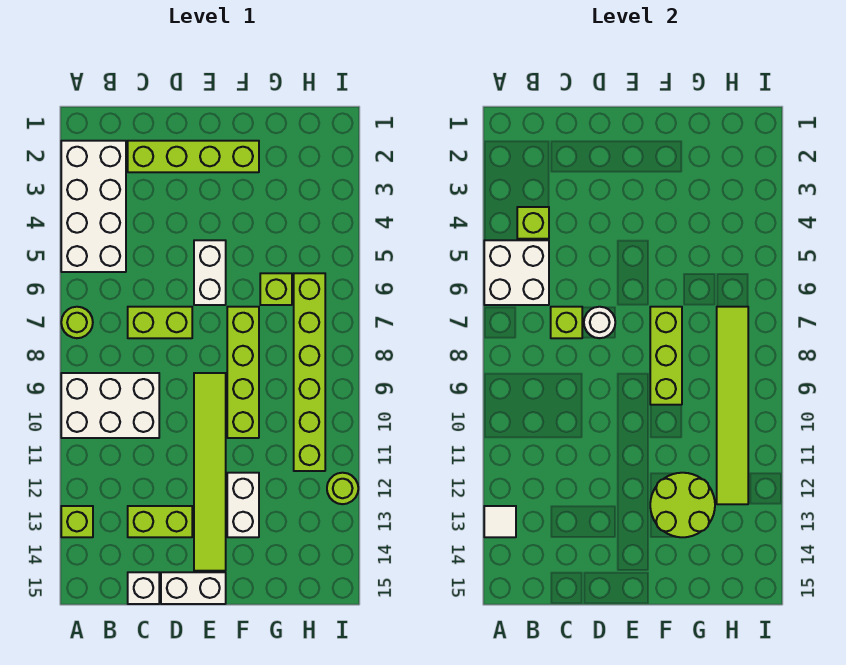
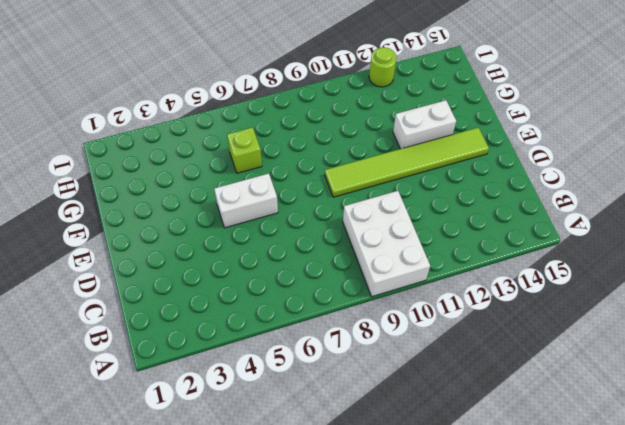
none -> white 2x4 brick [61,141,126,272]
none -> lime 1x1 round brick [61,307,93,338]
none -> lime 1x1 brick [61,506,93,537]

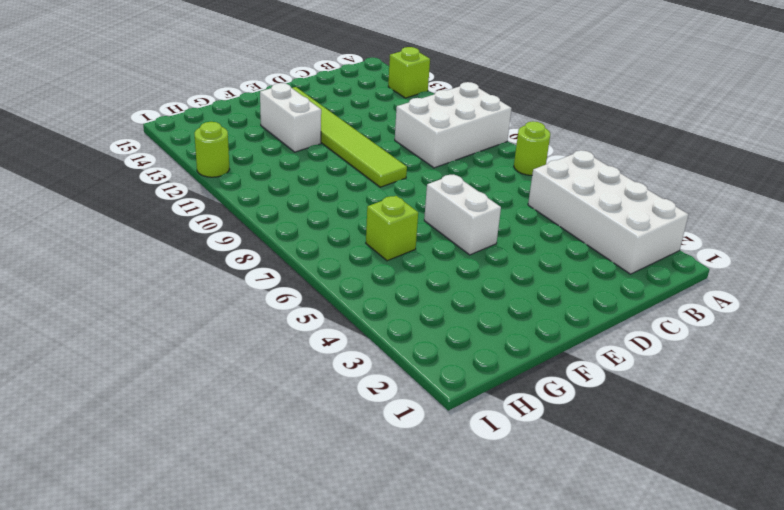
none -> lime 1x4 brick [128,141,259,172]
none -> lime 1x2 brick [128,307,192,338]
none -> lime 1x2 brick [128,506,192,537]

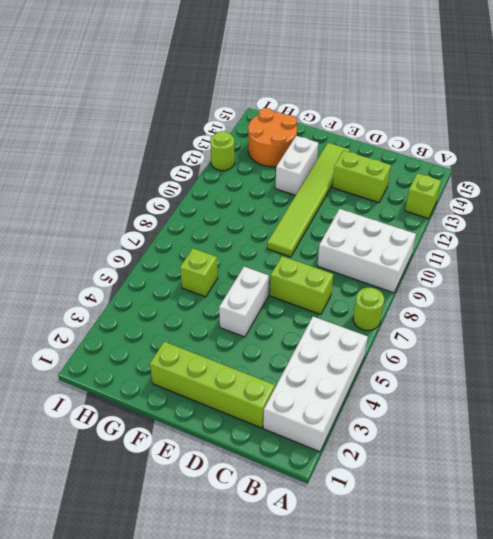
orange 2x2 round brick [248,108,297,167] -> none
none -> white 1x1 brick [128,572,159,604]
none -> white 1x2 brick [161,572,226,604]
none -> lime 1x4 brick [227,307,259,438]

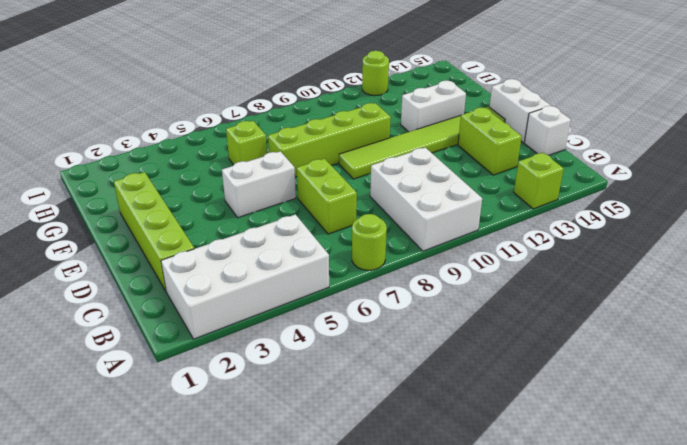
none -> lime 1x6 brick [294,273,325,471]
none -> white 2x2 brick [484,240,549,305]
none -> white 1x1 tile [484,506,516,537]

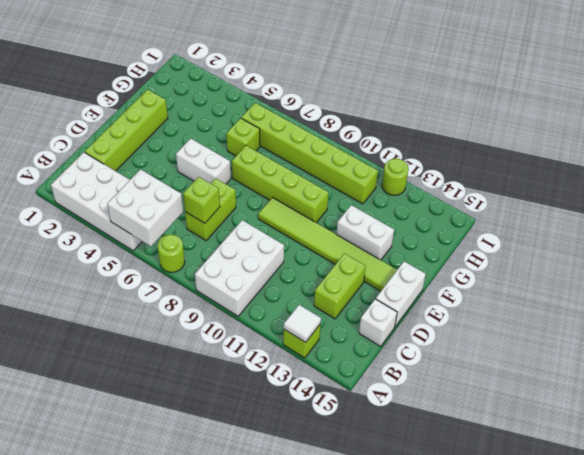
none -> lime 1x1 brick [517,207,549,239]
none -> white 1x1 round brick [584,307,615,338]
none -> lime 1x3 brick [650,307,682,405]

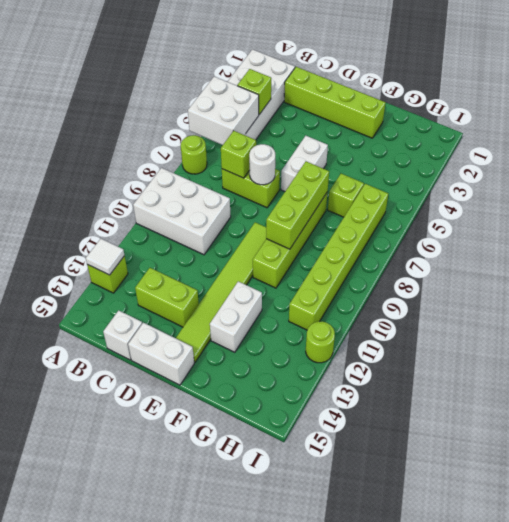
none -> lime 2x2 round brick [650,473,715,537]
none -> lime 1x6 tile [717,307,748,504]

